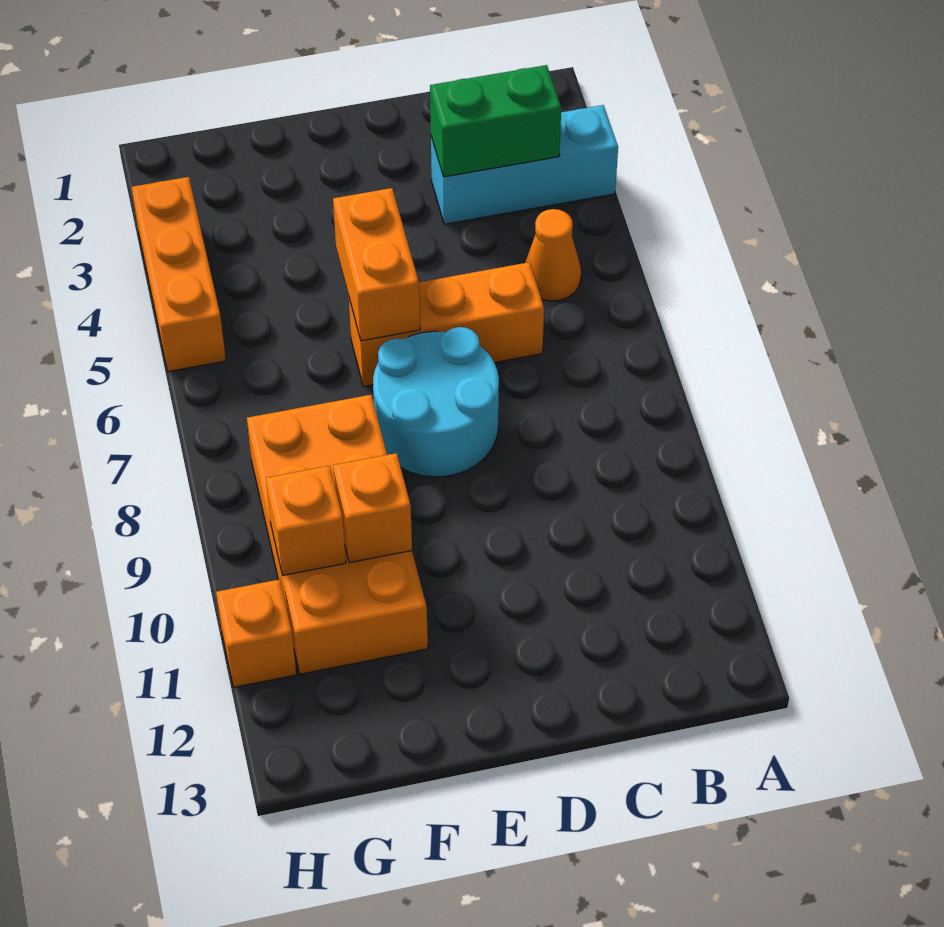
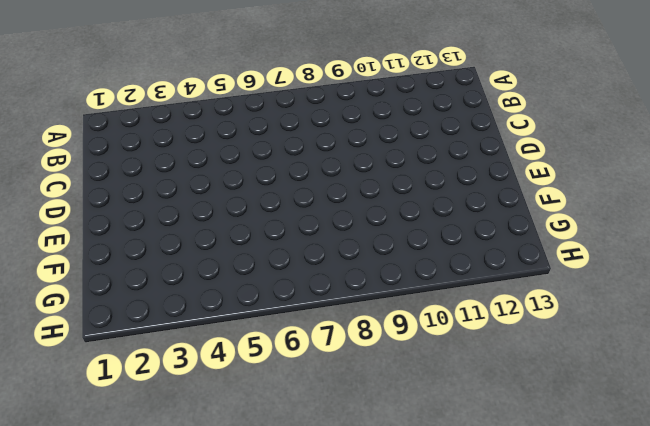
none -> cyan 1x3 brick [431,105,618,224]
none -> orange 1x1 cone [525,209,581,301]

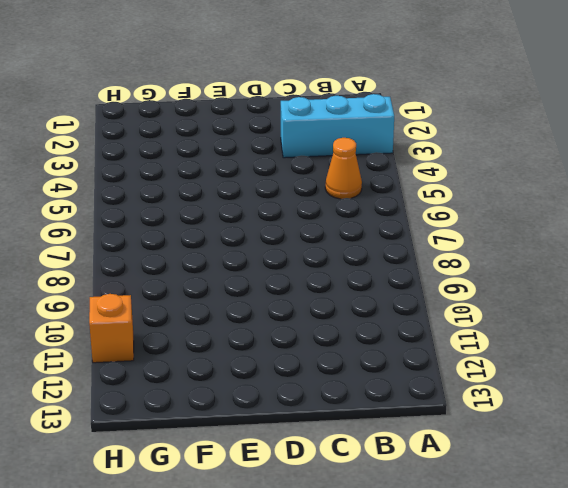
none -> orange 1x3 brick [349,262,544,387]
none -> cyan 2x2 round brick [373,327,499,477]

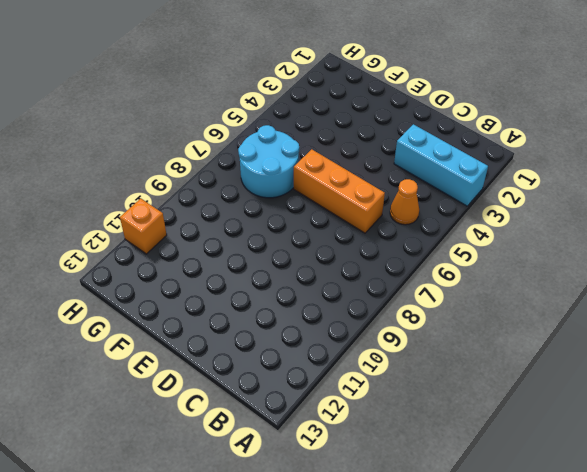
cyan 2x2 round brick [238,125,299,198] -> cyan 2x2 round brick moved to [373,327,499,477]
none -> orange 2x4 brick [247,395,428,674]
none -> orange 1x3 brick [132,177,226,372]

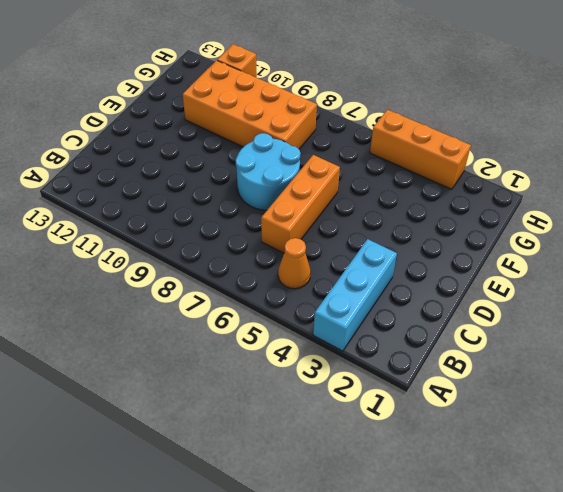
none -> green 1x2 brick [430,65,561,177]
none -> orange 1x2 brick [333,188,420,341]

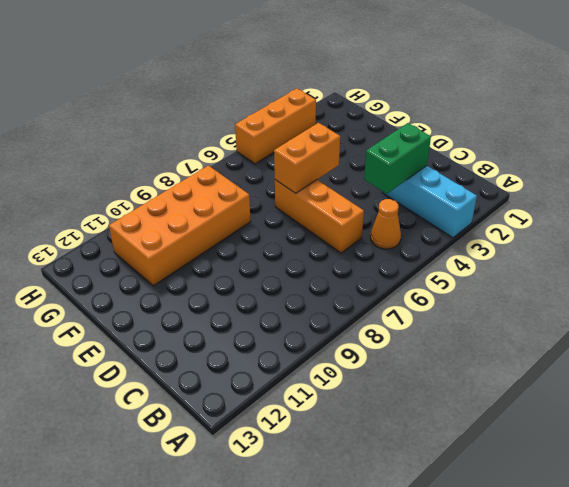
green 1x2 brick [364,123,431,194] -> green 1x2 brick turned to [430,65,561,177]
none -> cyan 2x2 round brick [373,327,499,477]
none -> orange 1x1 brick [216,579,296,687]

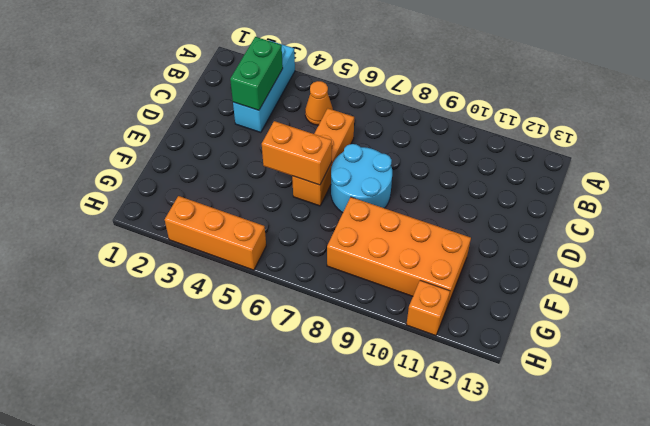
none -> orange 1x1 brick [333,453,412,563]
none -> orange 1x1 brick [266,466,346,576]

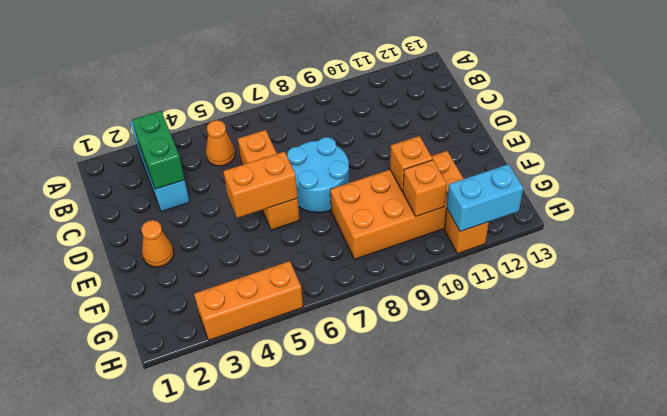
orange 1x1 cone [142,220,174,267] -> none
cyan 1x2 brick [447,164,523,232] -> none

